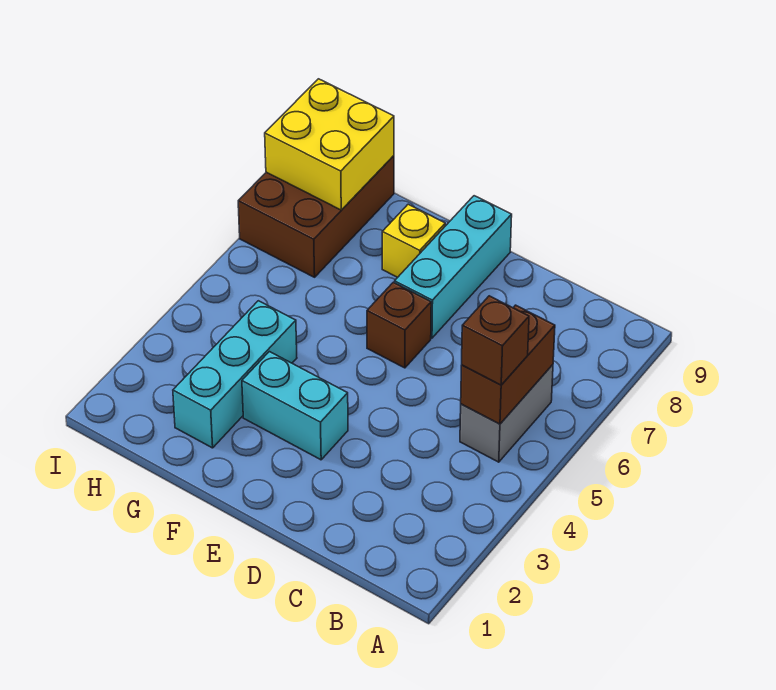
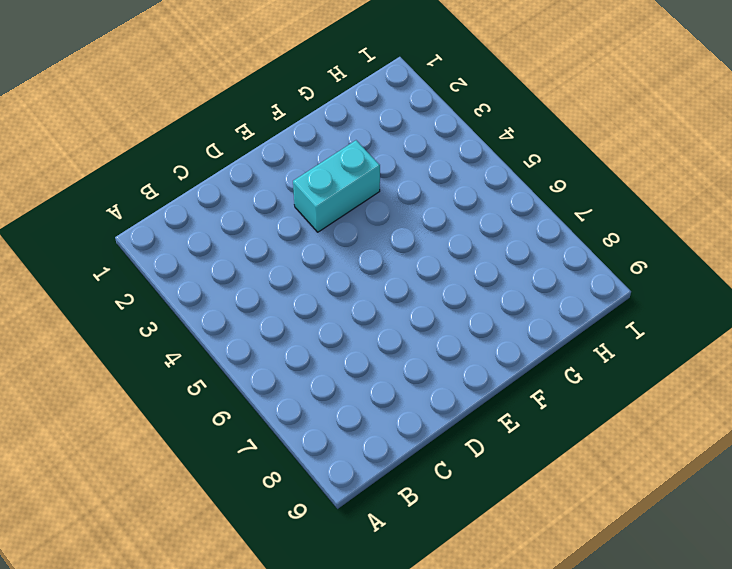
none -> grey 1x2 brick [460,365,553,462]
none -> brown 1x1 brick [367,282,431,368]

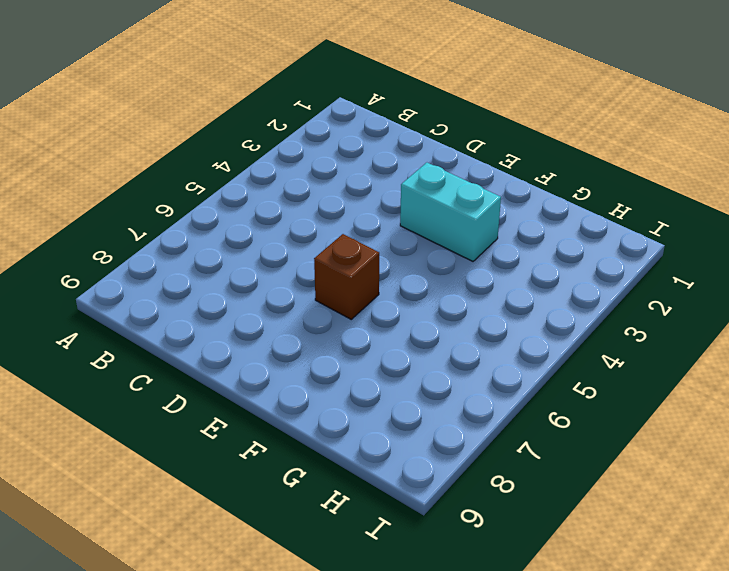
none -> grey 1x2 brick [460,365,553,462]
none -> cyan 1x3 brick [395,196,512,338]

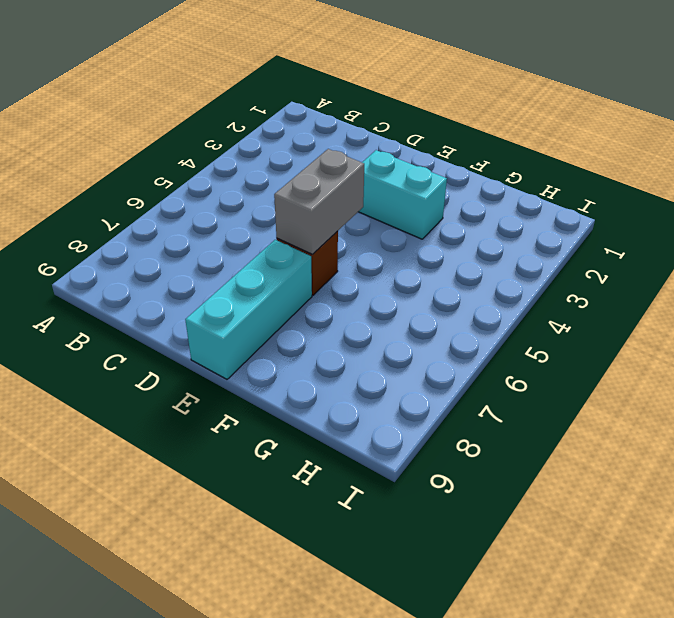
grey 1x2 brick [274,149,364,255] -> grey 1x2 brick moved to [460,365,553,462]
none -> yellow 1x1 brick [382,204,445,277]
none -> cyan 1x3 brick [173,301,297,448]

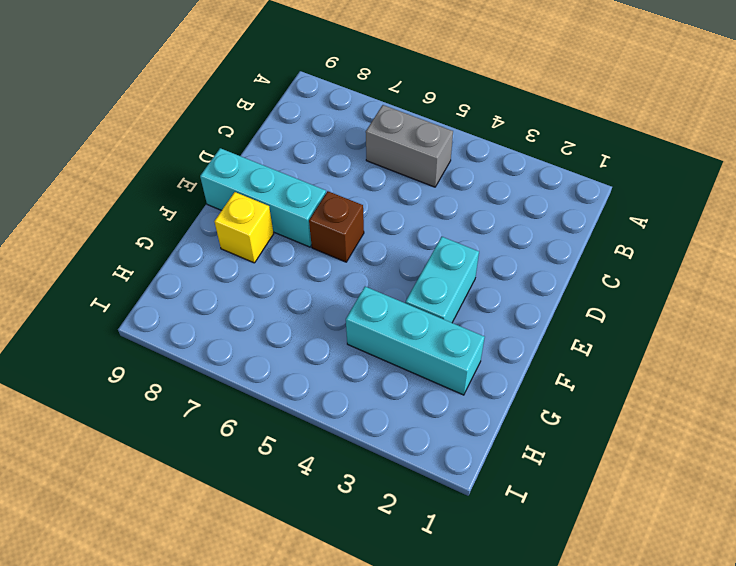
none -> brown 2x3 brick [238,156,394,277]
none -> brown 1x2 brick [461,305,555,424]

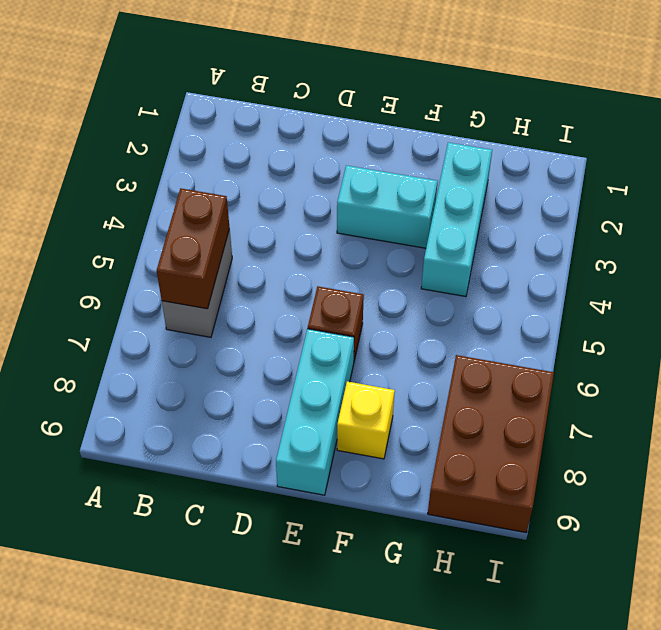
none -> yellow 2x2 brick [265,79,394,210]
none -> brown 1x1 brick [462,296,529,385]

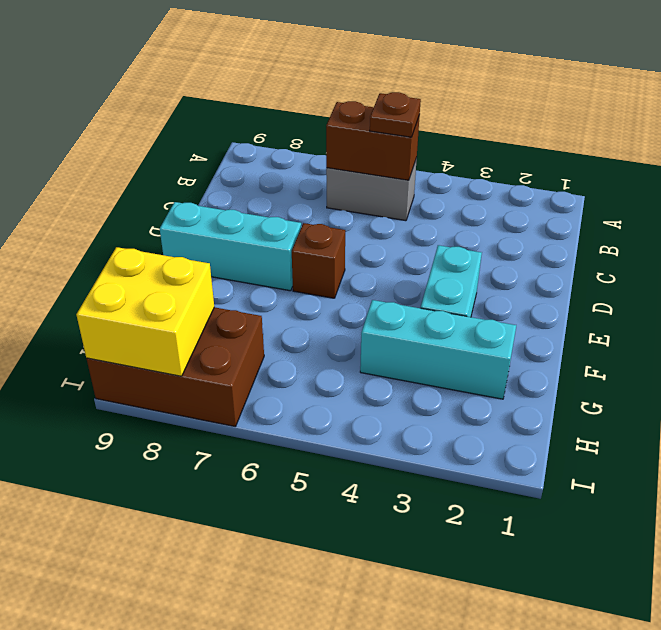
brown 1x1 plate [370,92,421,137] -> brown 1x1 brick [462,296,529,385]
none -> yellow 1x1 brick [382,204,445,277]

